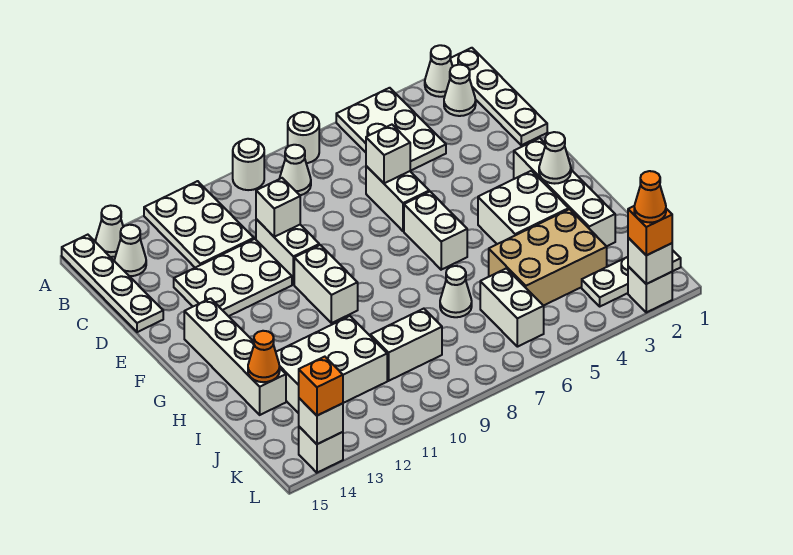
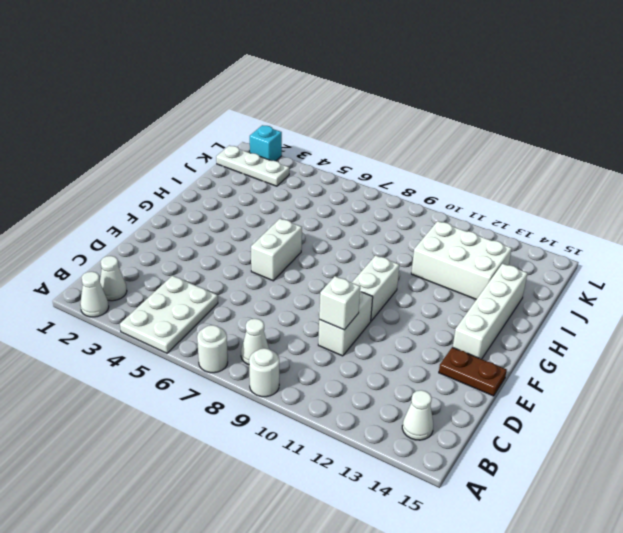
brown 1x2 plate [439,347,507,396] -> none
cyan 1x1 brick [250,125,282,161] -> white 1x1 brick [628,266,672,312]
none -> white 1x4 plate [450,48,547,145]
none -> white 2x3 plate [144,181,254,268]
none -> white 1x1 cone [95,205,123,257]
none -> white 1x4 plate [62,235,163,332]

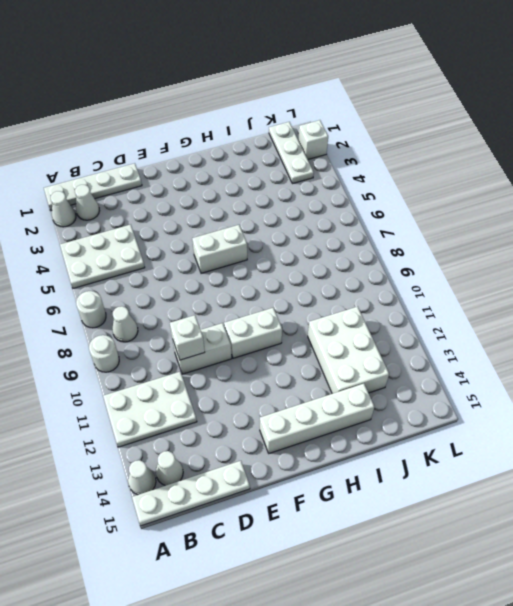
none -> white 1x2 brick [366,166,429,231]
none -> white 2x3 plate [174,239,292,316]
none -> white 1x4 brick [514,138,615,246]
none -> white 2x2 brick [478,171,569,244]

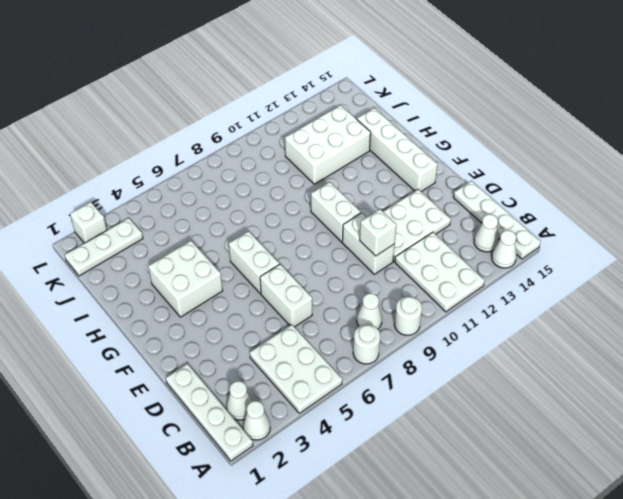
none -> white 1x4 brick [514,138,615,246]
none -> tan 2x3 brick [489,209,607,306]
none -> white 1x1 cone [440,266,472,317]
none -> white 1x2 brick [480,268,544,347]

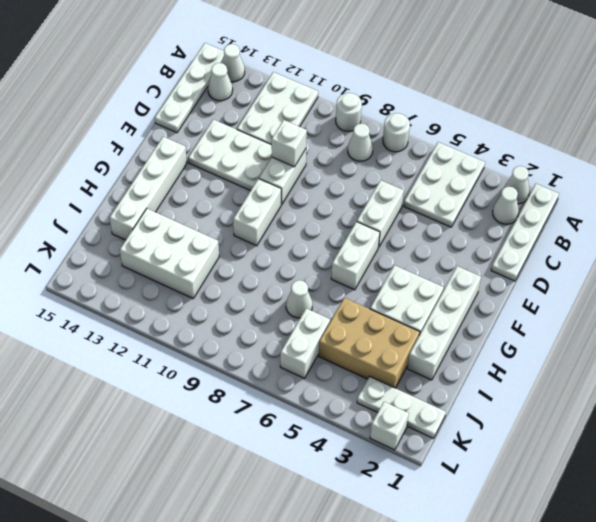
none -> white 1x2 brick [370,309,442,381]
none -> white 1x1 brick [299,427,343,473]
none -> white 1x1 brick [366,125,410,183]
none -> white 1x1 cone [539,132,571,184]

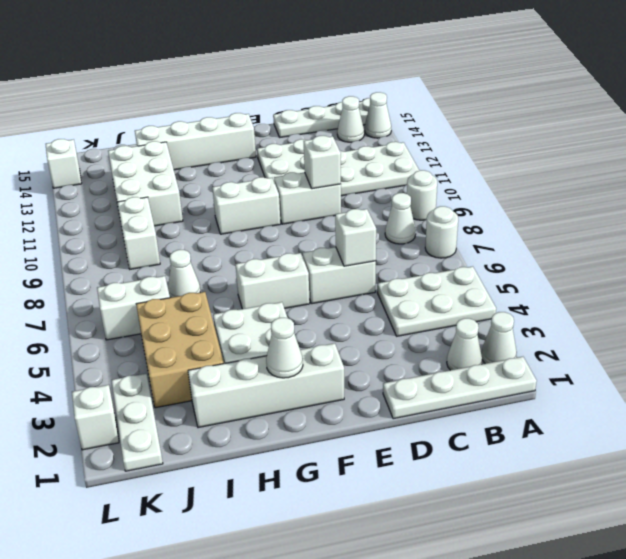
none -> orange 1x1 cone [248,331,280,382]
none -> white 1x1 brick [628,238,672,284]
none -> white 1x1 brick [299,398,343,444]
none -> orange 1x1 brick [628,206,672,255]

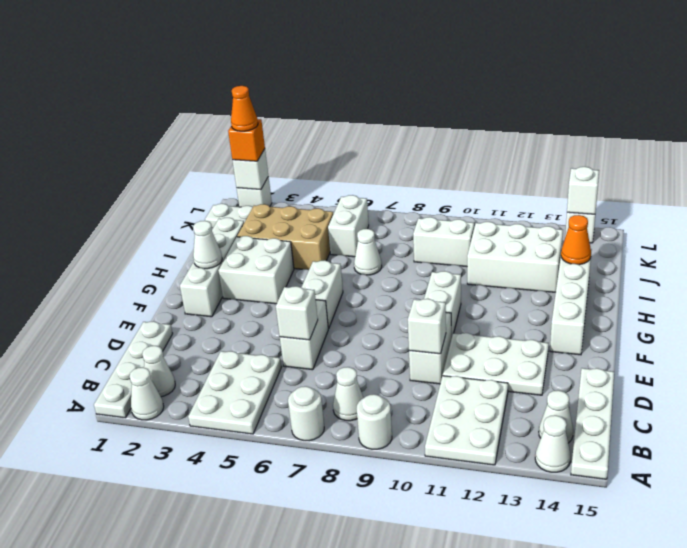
none -> orange 1x1 brick [299,357,343,416]

